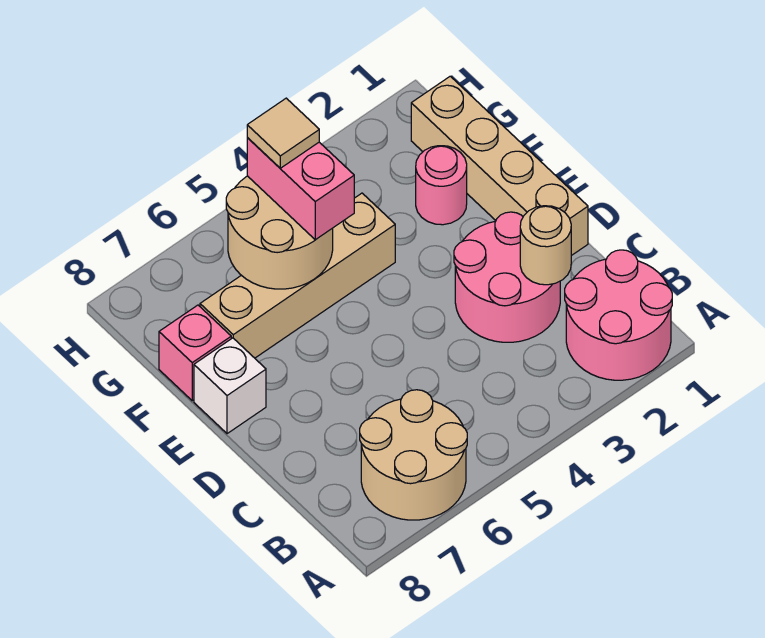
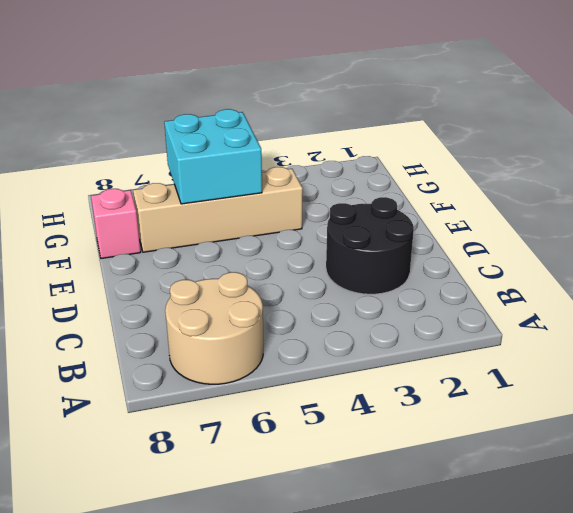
black 2x2 round brick [326,197,414,294] -> pink 2x2 round brick [454,212,560,342]
cyan 2x2 brick [164,109,262,204] -> tan 2x2 round brick [226,176,333,289]
none -> pink 2x2 round brick [565,250,672,380]
none -> tan 1x4 brick [411,76,588,256]
none -> white 1x1 brick [194,338,266,434]

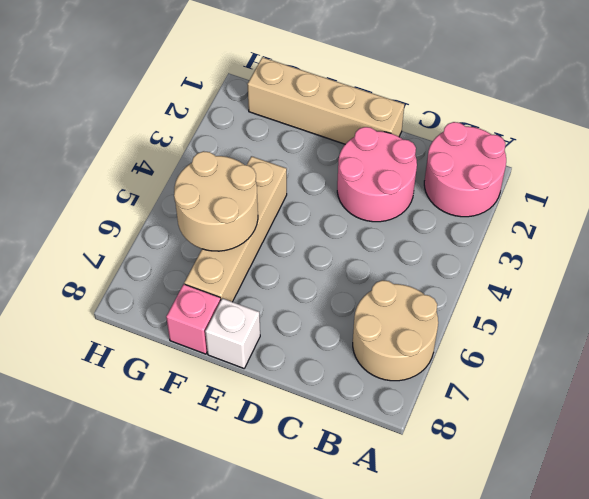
none -> pink 1x1 round brick [416,146,467,225]
none -> tan 1x1 round brick [520,206,571,285]
none -> pink 1x2 brick [247,137,354,240]

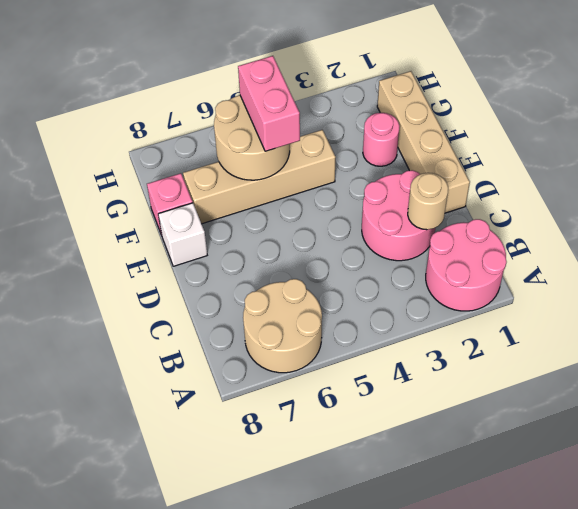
none -> tan 1x1 tile [247,98,319,168]

